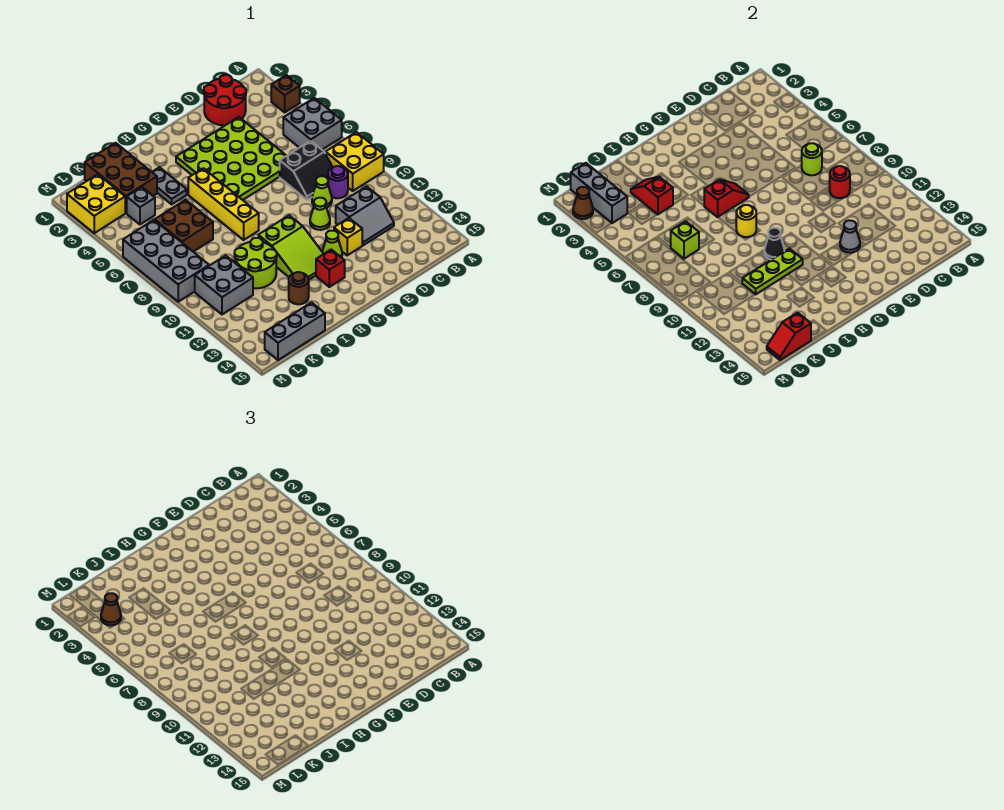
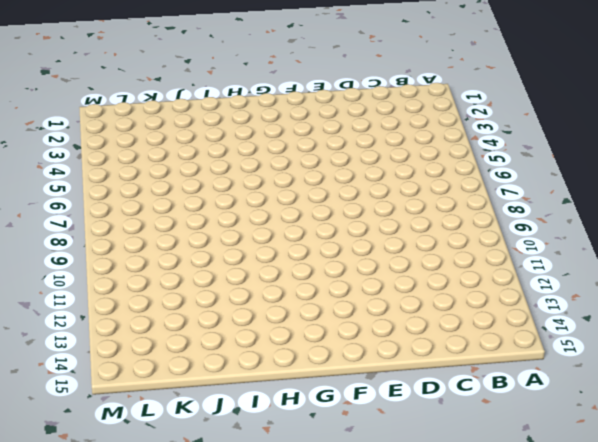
none -> brown 1x1 brick [271,75,300,112]
none -> grey 2x2 brick [283,98,342,150]
none -> yellow 2x2 brick [325,132,384,191]
none -> red 2x2 round brick [204,75,246,125]

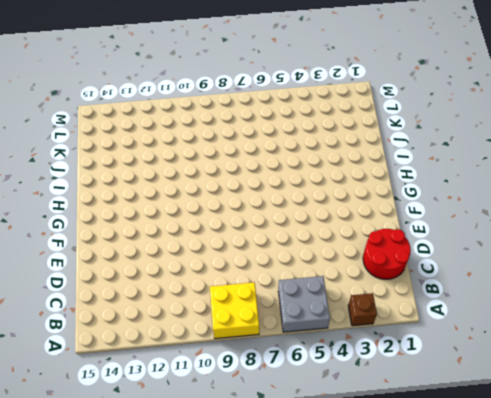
none -> black 2x2 slope [280,141,333,200]
none -> purple 1x1 round brick [328,166,348,198]
none -> grey 2x2 slope [336,186,394,245]
none -> lime 4x4 plate [176,117,286,200]

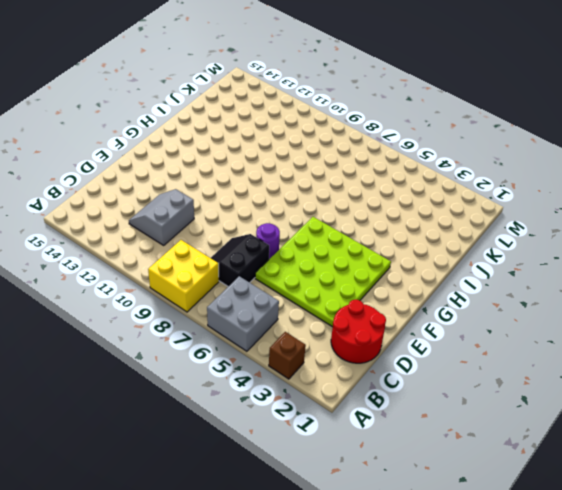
purple 1x1 round brick [256,223,280,259] -> purple 1x1 round brick moved to [328,166,348,198]
none -> lime 1x1 cone [312,176,332,207]
none -> lime 1x1 cone [310,198,330,230]
none -> yellow 1x1 brick [334,218,362,255]
none -> lime 1x1 cone [322,231,342,258]

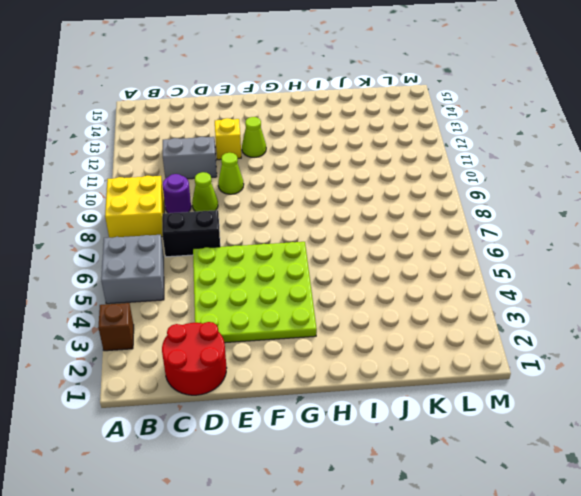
none -> lime 2x3 slope [258,215,323,280]
none -> red 1x1 brick [316,250,345,287]
none -> yellow 1x4 brick [188,168,259,240]
none -> grey 1x2 plate [152,167,187,204]

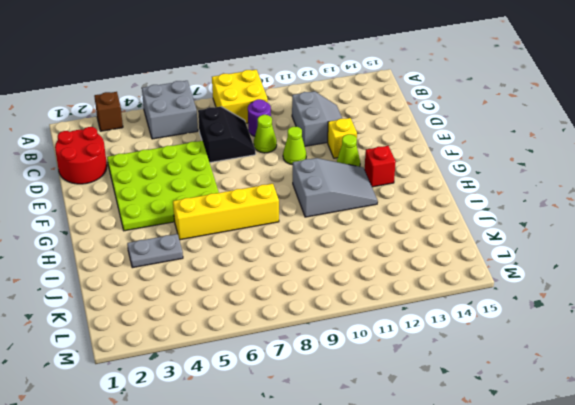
grey 2x3 slope [293,158,378,217] -> lime 2x3 slope [258,215,323,280]
none -> lime 2x2 round brick [234,238,277,288]
none -> brown 1x1 round brick [289,272,309,304]
none -> brown 2x3 brick [85,143,157,213]
none -> brown 2x2 brick [155,200,213,252]

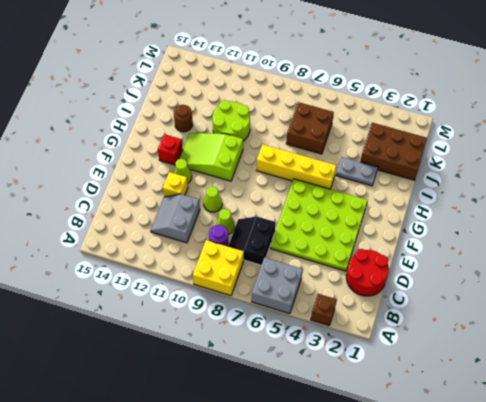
none -> grey 1x3 brick [265,303,325,360]
none -> grey 1x1 brick [127,187,155,224]
none -> grey 2x2 brick [195,256,253,314]
none -> yellow 2x2 brick [67,174,125,233]

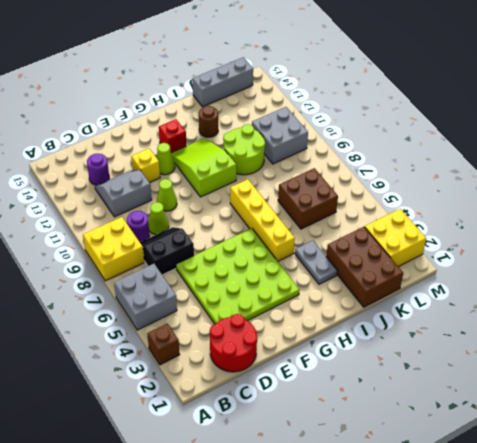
purple 1x1 round brick [87,154,109,185] -> none
none -> grey 1x1 brick [127,187,155,224]
none -> grey 2x4 brick [123,220,209,302]
none -> lime 1x1 round brick [802,143,822,175]
none -> red 1x1 round brick [830,166,850,198]

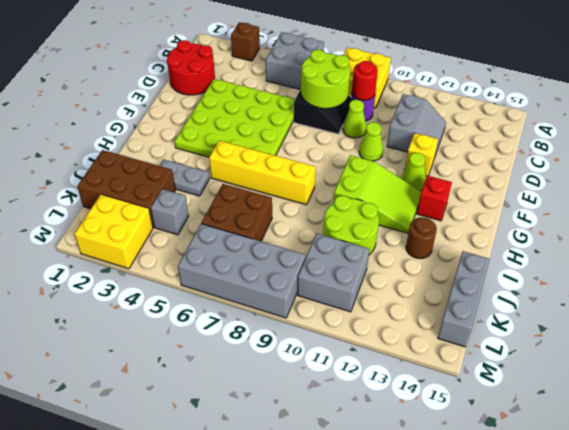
lime 2x2 round brick [300,50,350,108] -> lime 1x1 round brick [802,143,822,175]
none -> grey 1x1 cone [840,220,860,253]
none -> red 1x2 slope [704,179,749,217]
none -> yellow 1x1 round brick [736,205,756,237]
none -> black 1x1 cone [764,228,784,260]

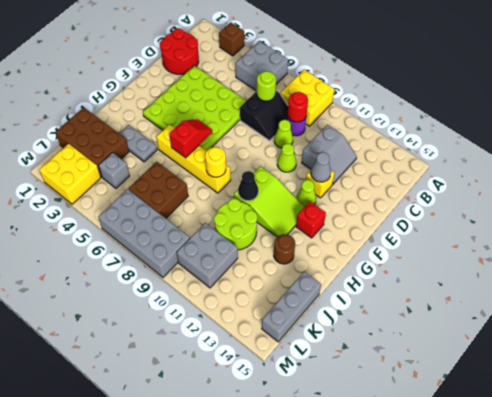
none -> lime 1x3 plate [742,248,803,294]
none -> red 1x2 slope [631,177,673,214]
none -> lime 1x1 brick [671,221,699,259]
none -> red 1x2 slope [767,313,811,360]

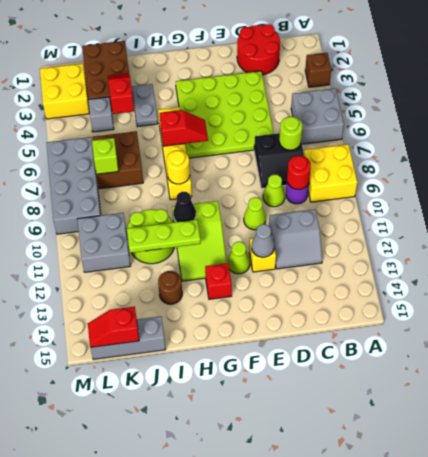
none -> grey 1x3 brick [571,163,627,223]
none -> brown 1x1 cone [573,187,593,219]
none -> brown 1x1 cone [101,593,121,625]

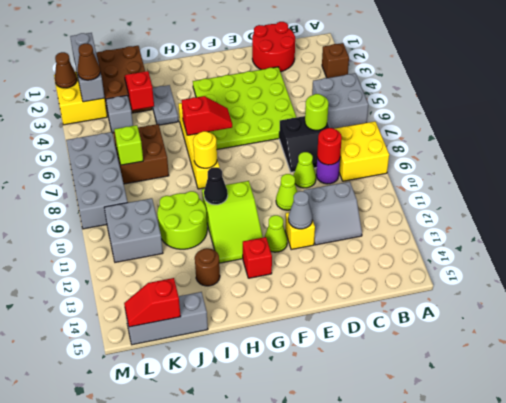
none -> lime 1x3 plate [742,248,803,294]

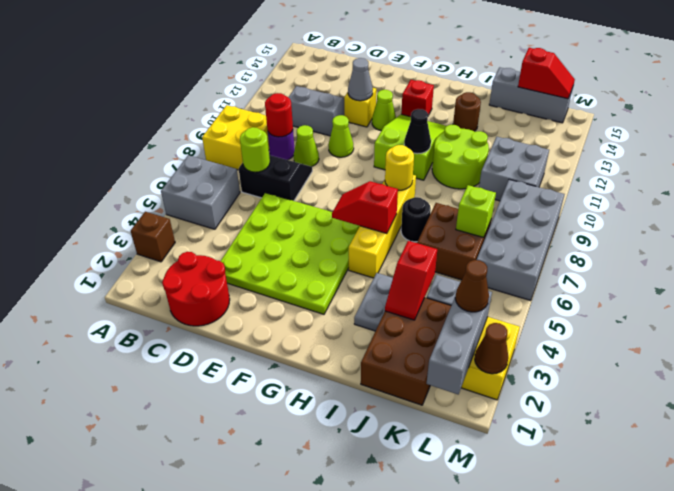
black 1x1 round brick [401,197,431,242] -> none
none -> lime 1x3 plate [742,248,803,294]

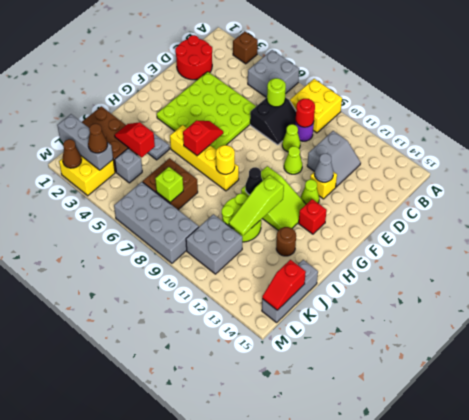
lime 1x3 slope [229,175,284,235] -> lime 1x3 plate [742,248,803,294]

